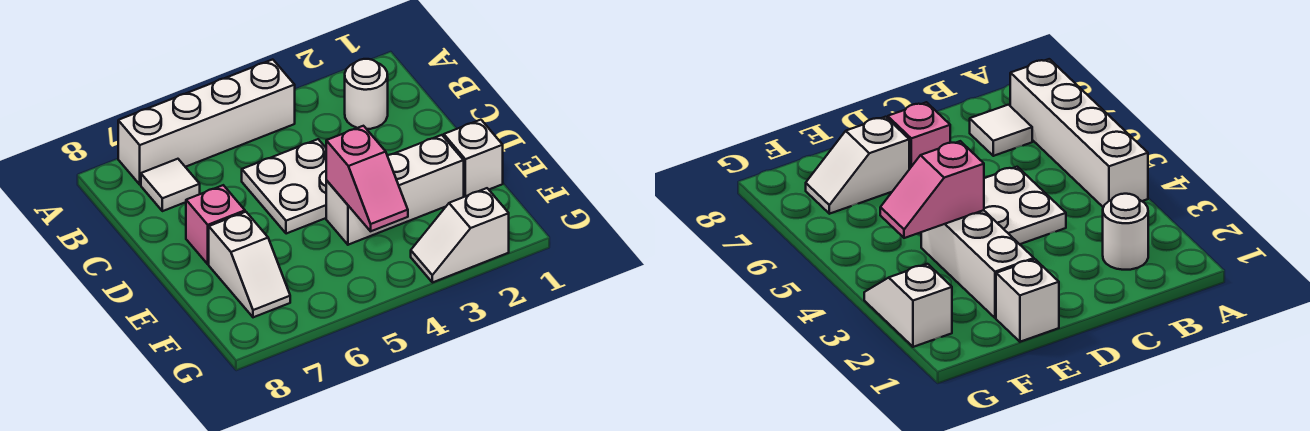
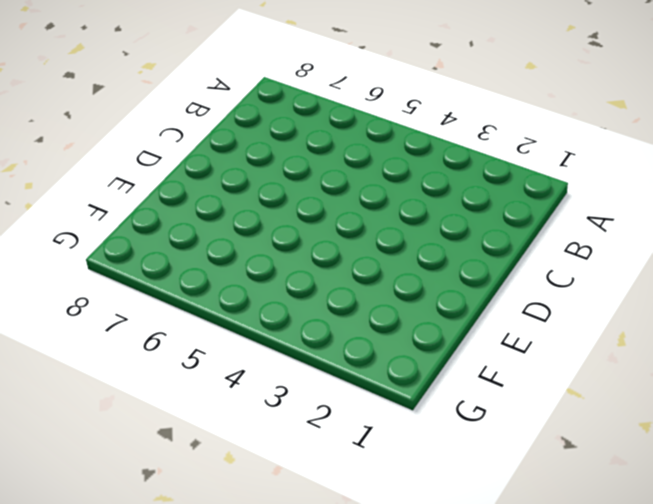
none -> white 1x4 brick [118,60,295,185]
none -> white 1x1 round brick [345,59,388,129]

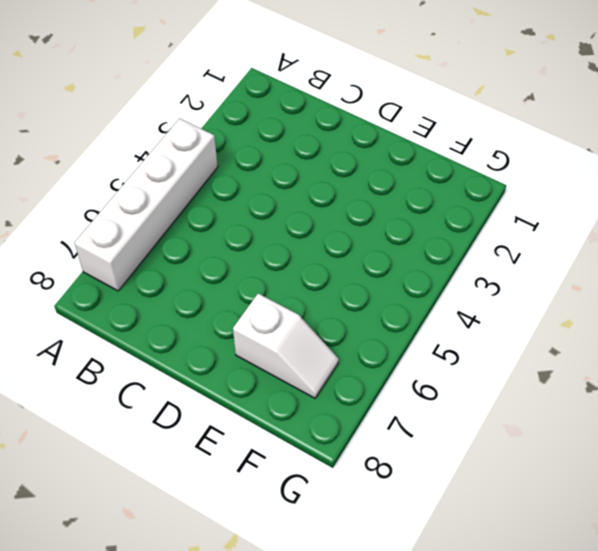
none -> white 1x1 round brick [345,59,388,129]
none -> white 1x1 tile [141,159,200,211]

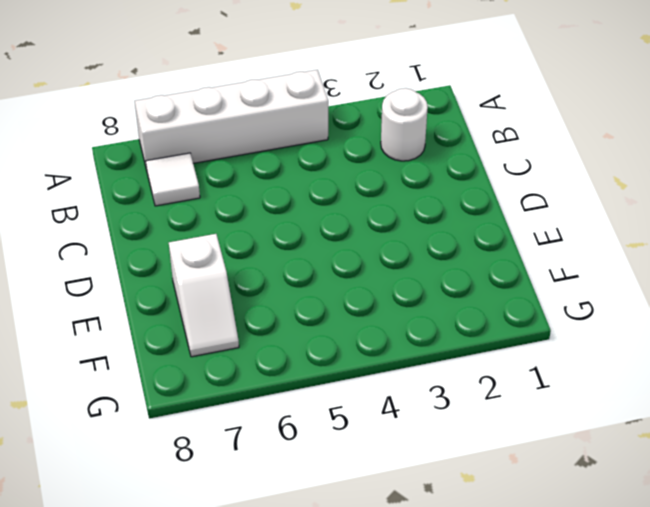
none -> white 2x2 plate [242,139,326,234]
none -> pink 1x1 brick [186,185,245,264]

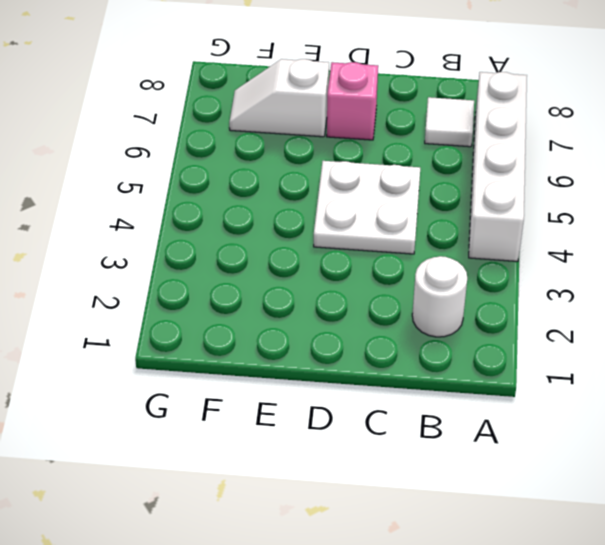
none -> white 1x1 brick [444,120,503,197]
none -> white 1x3 brick [326,135,464,245]

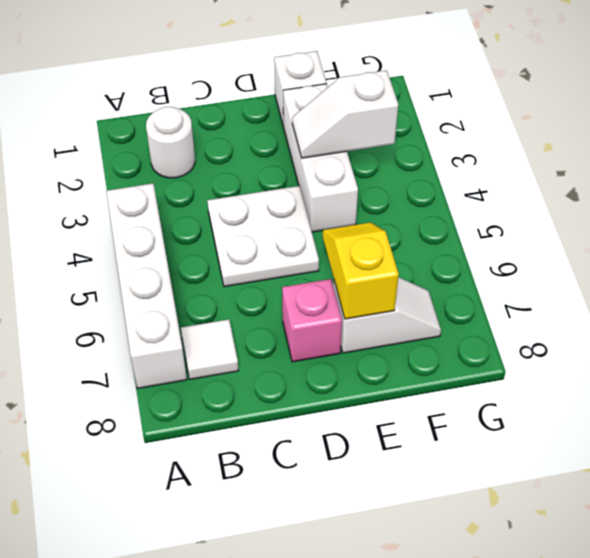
white 1x2 slope [292,70,398,158] -> white 1x2 slope turned to [411,188,509,283]
yellow 1x2 slope [323,222,399,319] -> none
none -> pink 1x2 slope [326,126,408,231]

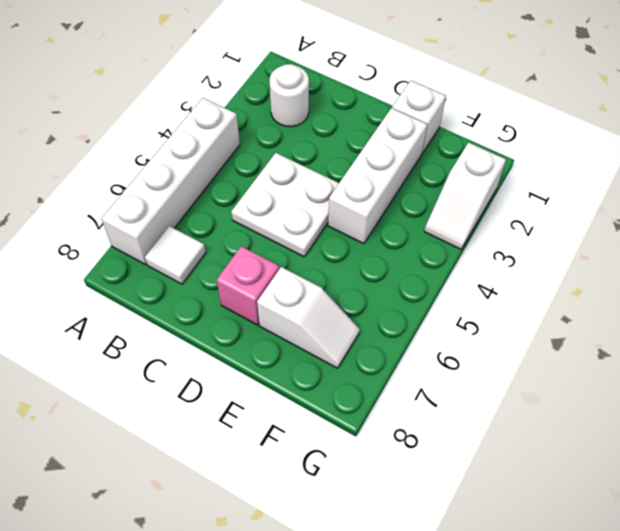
none -> pink 1x2 slope [326,126,408,231]

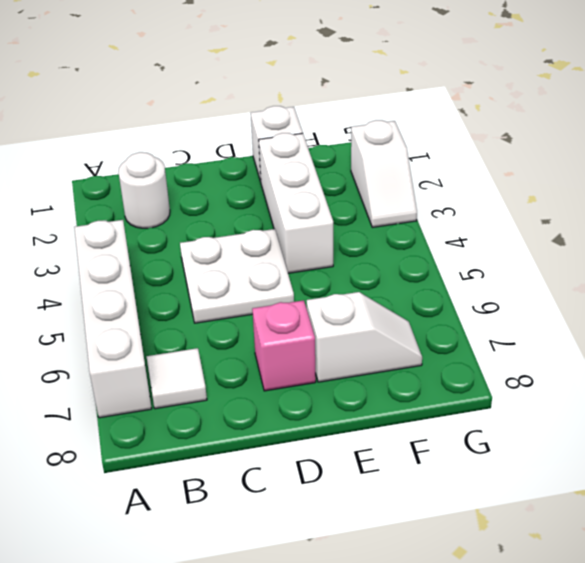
none -> pink 1x2 slope [326,126,408,231]

